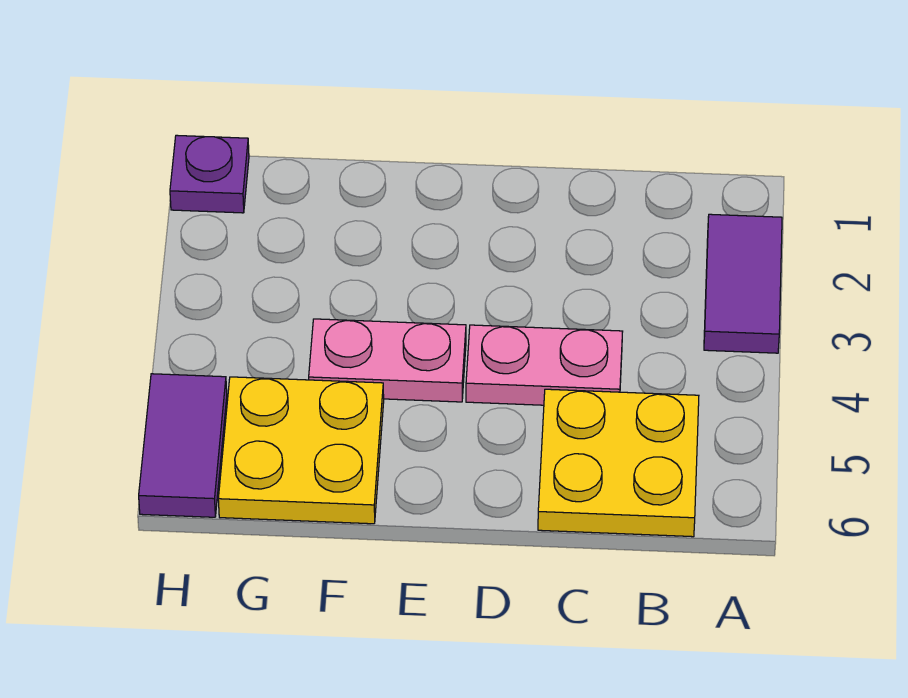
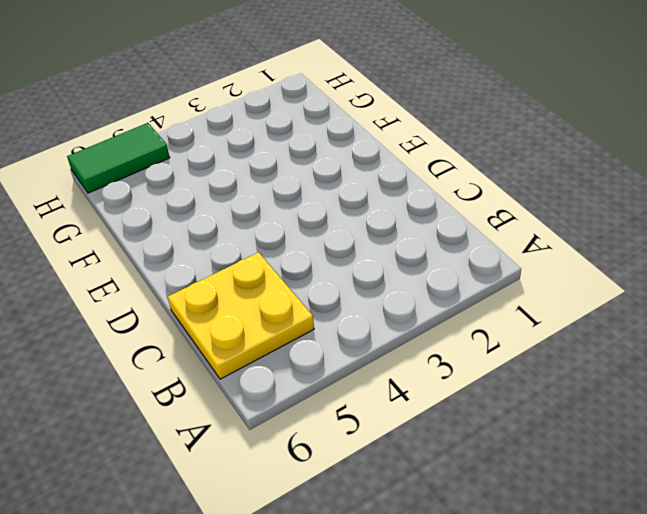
green 1x2 tile [67,123,170,193] -> purple 1x2 tile [139,374,227,517]
none -> purple 1x2 tile [704,214,782,353]
none -> pink 1x2 plate [466,325,623,405]

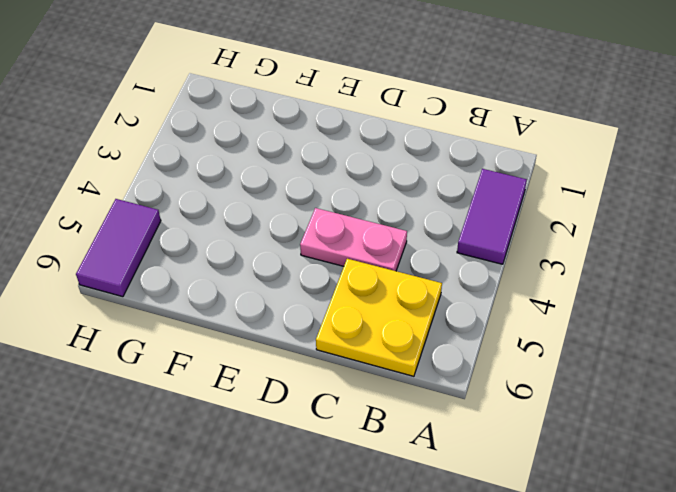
none -> pink 1x2 plate [309,319,466,402]
none -> yellow 2x2 plate [218,377,384,524]

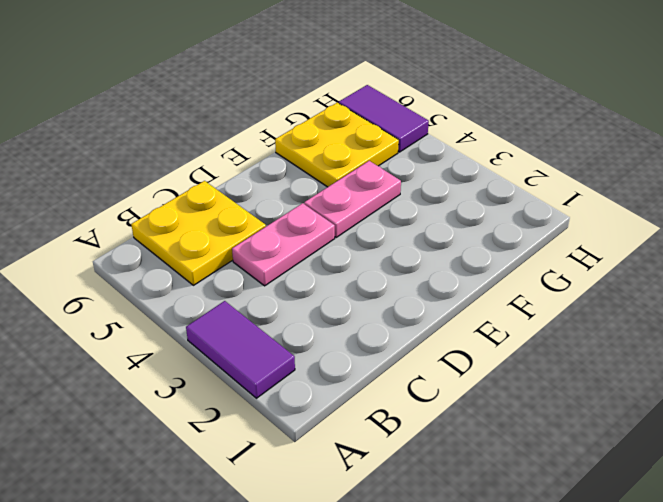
none -> purple 1x1 plate [170,135,249,213]

